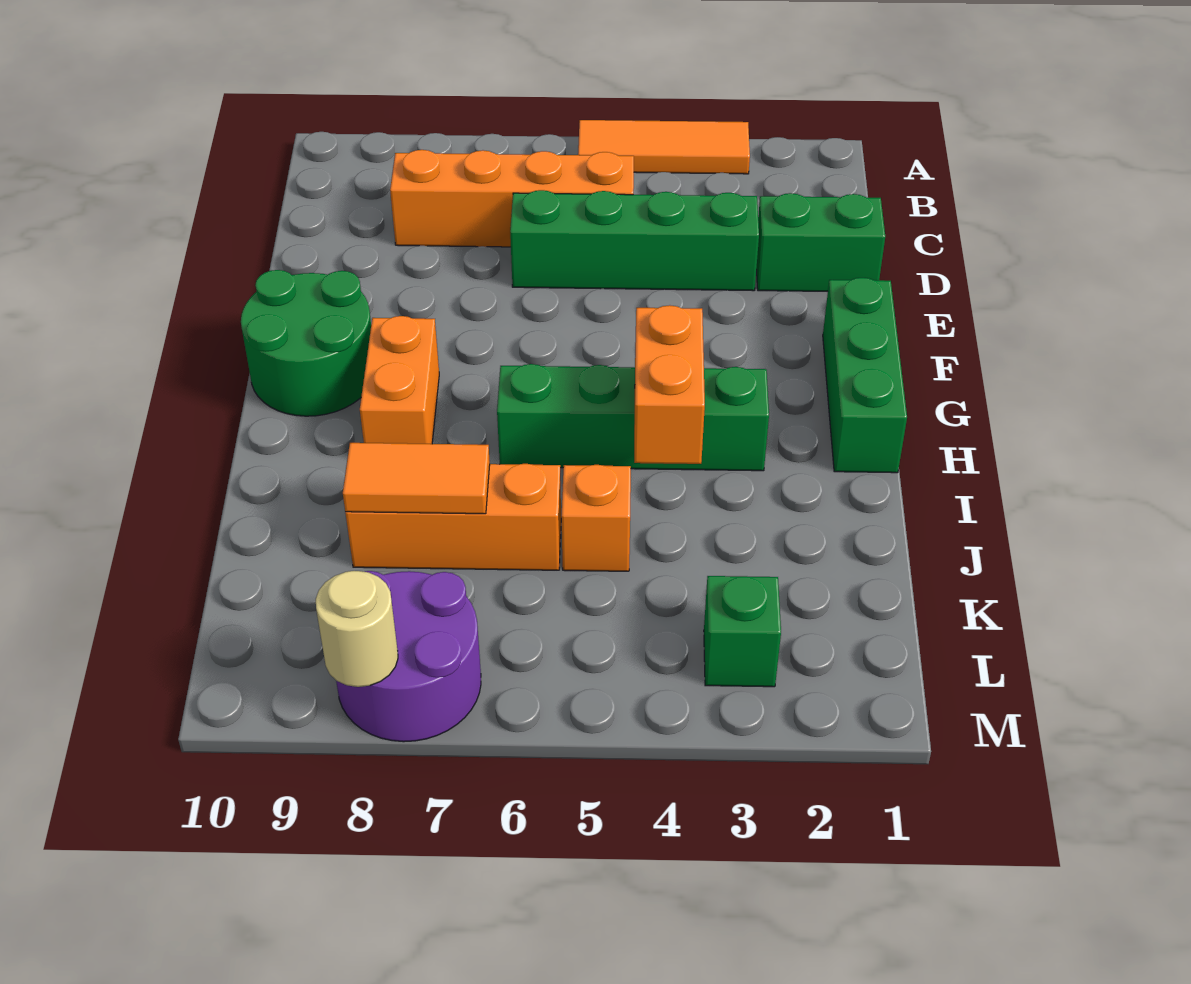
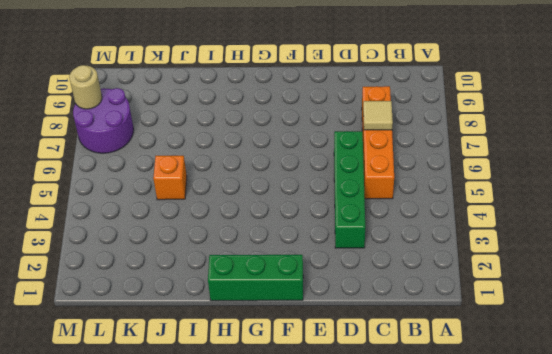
tan 1x1 tile [363,101,393,130] -> none
none -> orange 1x3 tile [578,120,750,174]
none -> green 1x2 brick [756,193,885,291]
none -> green 2x2 round brick [241,270,371,416]

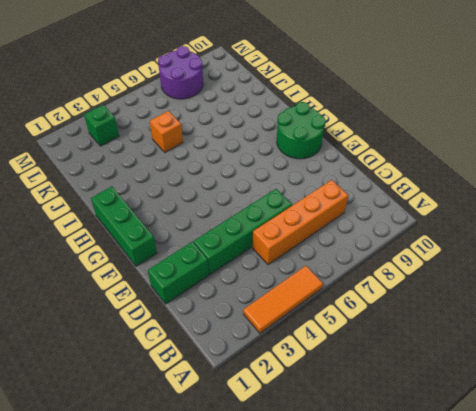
none -> orange 1x2 brick [360,316,439,444]
none -> green 1x4 brick [497,364,769,471]
none -> orange 1x3 brick [345,464,561,570]

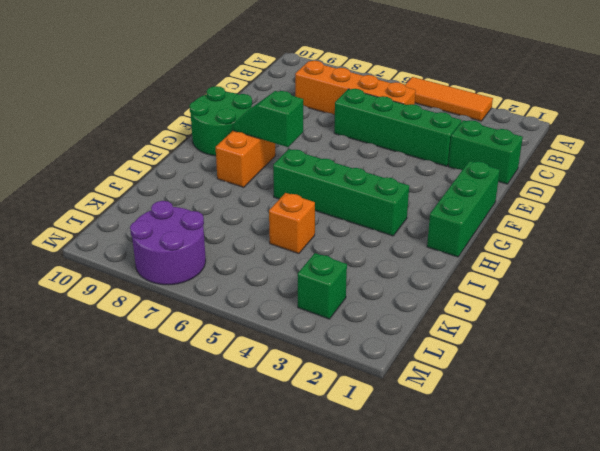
green 1x2 slope [232,91,303,147] -> none
none -> orange 1x3 brick [345,464,561,570]
none -> orange 1x2 brick [634,305,705,464]
none -> orange 1x2 tile [343,443,490,514]

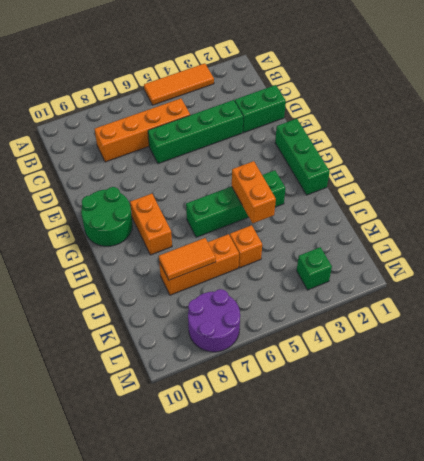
none -> tan 1x1 round brick [316,571,398,687]

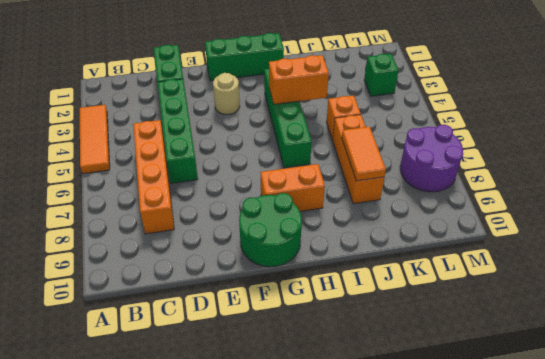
tan 1x1 round brick [213,73,240,114] -> tan 1x1 round brick moved to [316,571,398,687]

